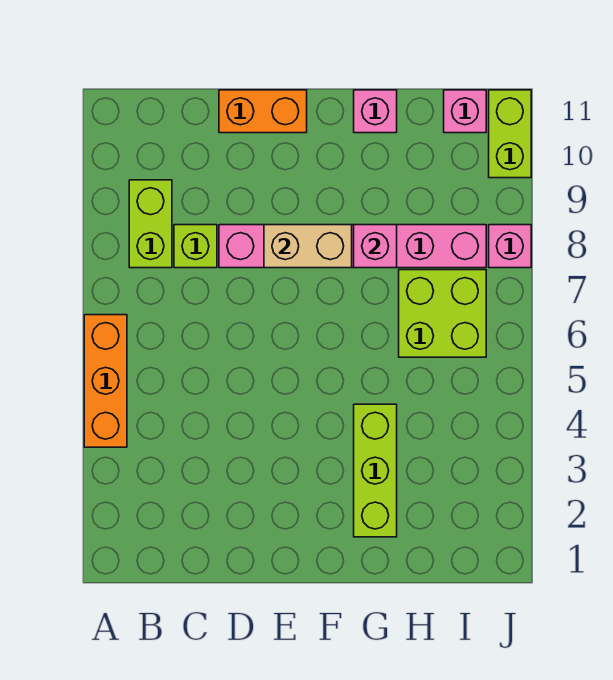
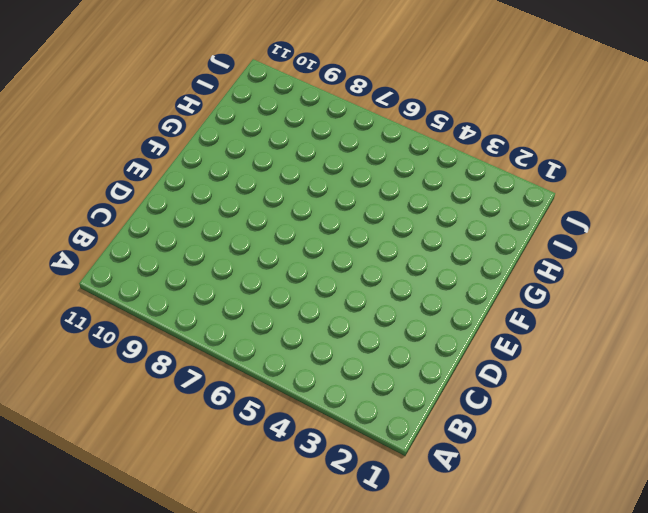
none -> orange 1x3 brick [84,315,127,447]
none -> lime 1x2 brick [129,180,172,268]
none -> lime 1x1 brick [174,225,217,268]

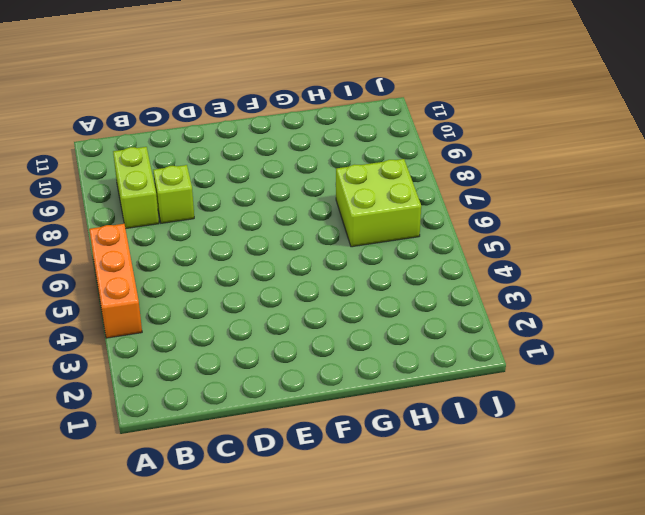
none -> pink 1x6 brick [219,225,486,268]
none -> orange 1x2 brick [219,90,307,133]
none -> lime 1x3 brick [354,404,397,537]

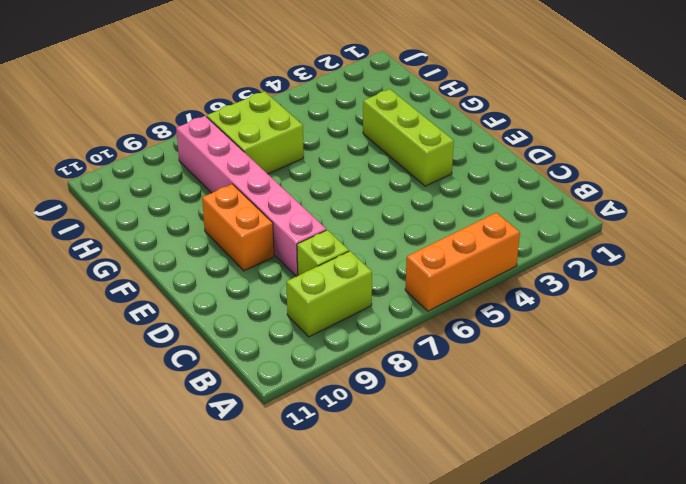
lime 1x3 brick [363,89,454,186] -> lime 1x3 brick turned to [354,404,397,537]
orange 1x2 brick [202,184,274,271] -> orange 1x2 brick moved to [219,90,307,133]
none -> pink 1x1 brick [354,90,397,133]
none -> pink 1x1 brick [444,90,486,133]
none -> pink 1x1 brick [489,225,531,268]

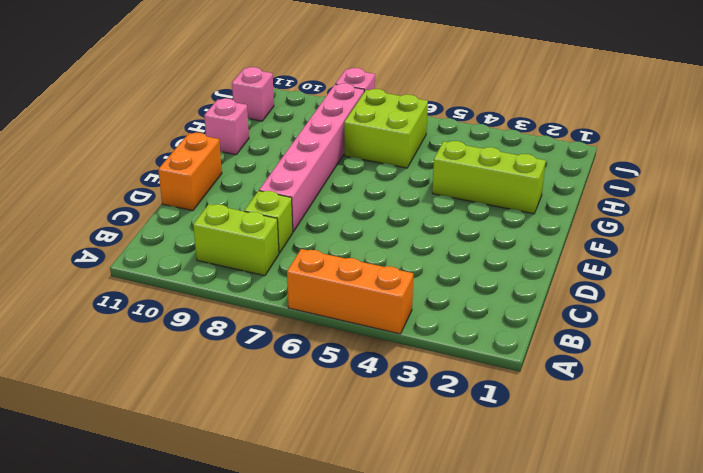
none -> lime 1x2 brick [489,90,531,178]
none -> tan 1x2 brick [264,225,352,268]
none -> pink 1x1 brick [354,225,397,268]

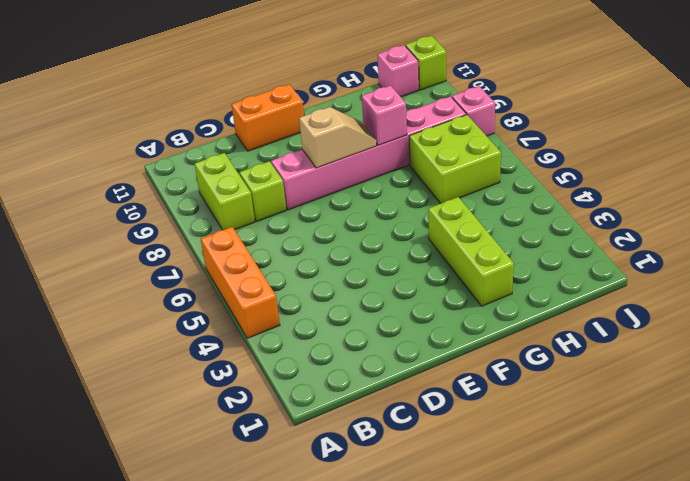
tan 1x2 slope [299,107,377,168] -> tan 1x2 brick [264,225,352,268]
lime 1x1 brick [405,36,446,90] -> lime 1x2 brick [489,90,531,178]
none -> pink 1x1 brick [354,90,397,133]

